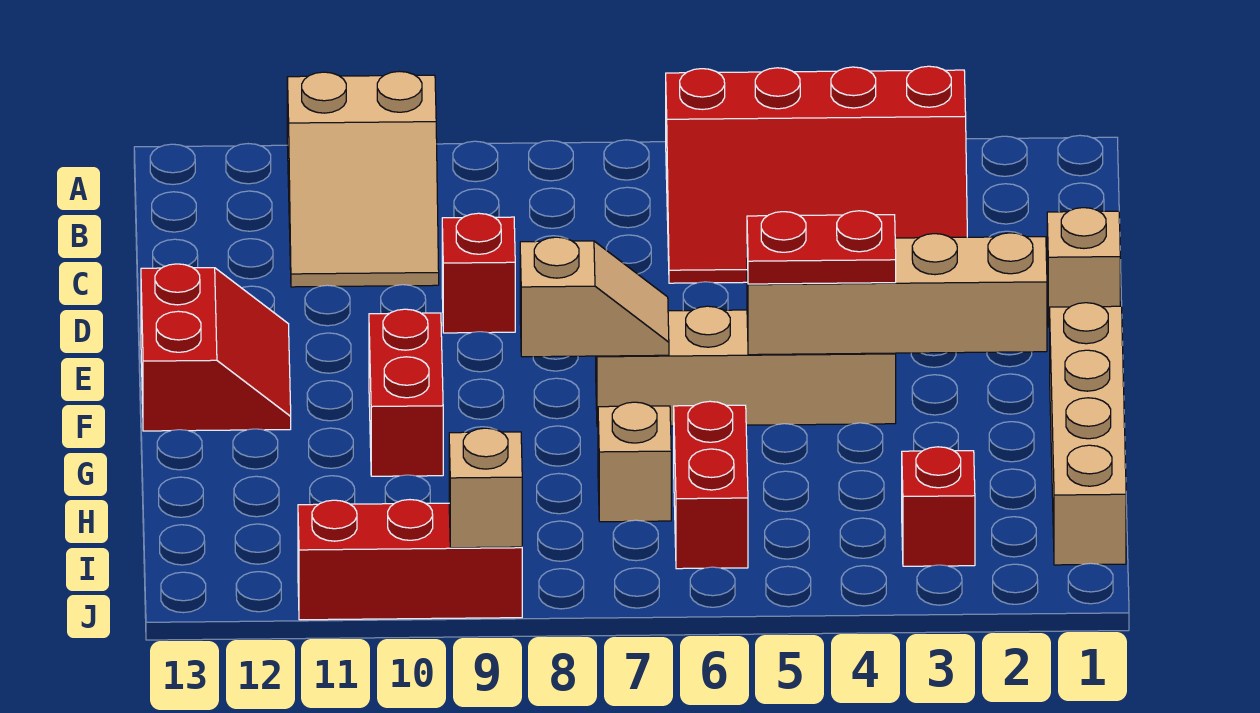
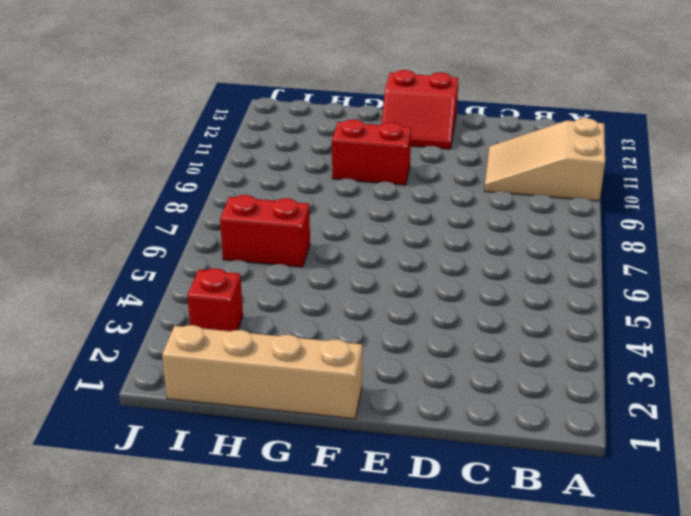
none -> red 3x4 slope [666,66,967,283]
none -> tan 1x1 brick [1047,208,1120,327]
none -> red 1x1 brick [442,213,515,333]

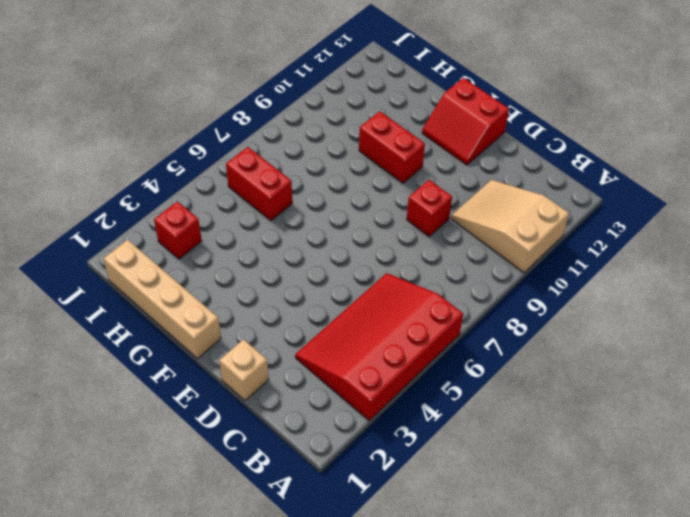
none -> tan 1x4 brick [596,306,896,427]
none -> tan 1x1 brick [598,402,671,522]
none -> red 1x3 brick [298,500,522,620]

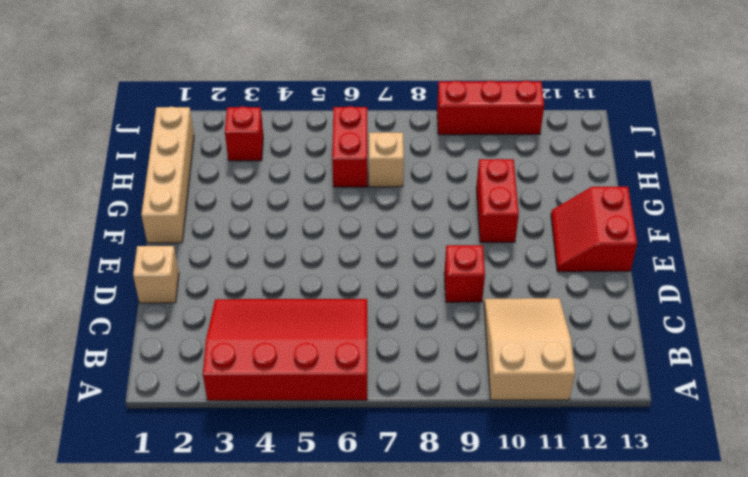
none -> tan 1x4 brick [596,306,896,427]
none -> tan 1x4 brick [747,233,1047,355]
none -> tan 1x2 slope [520,237,669,357]

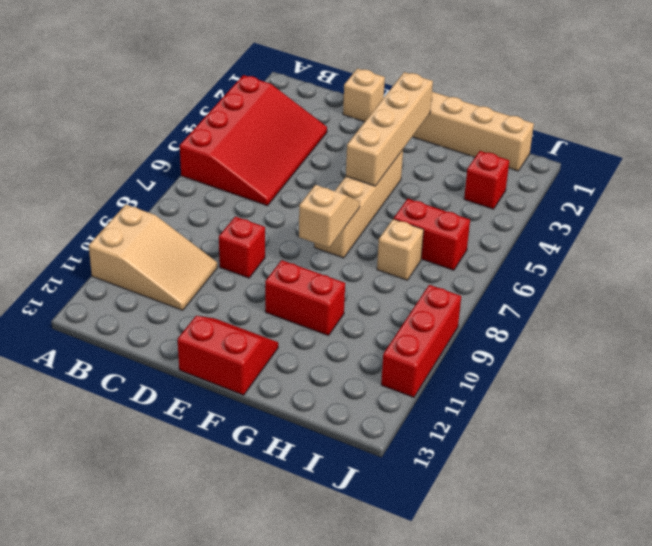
none -> tan 1x1 brick [449,428,522,548]
none -> red 1x2 plate [747,211,896,284]

